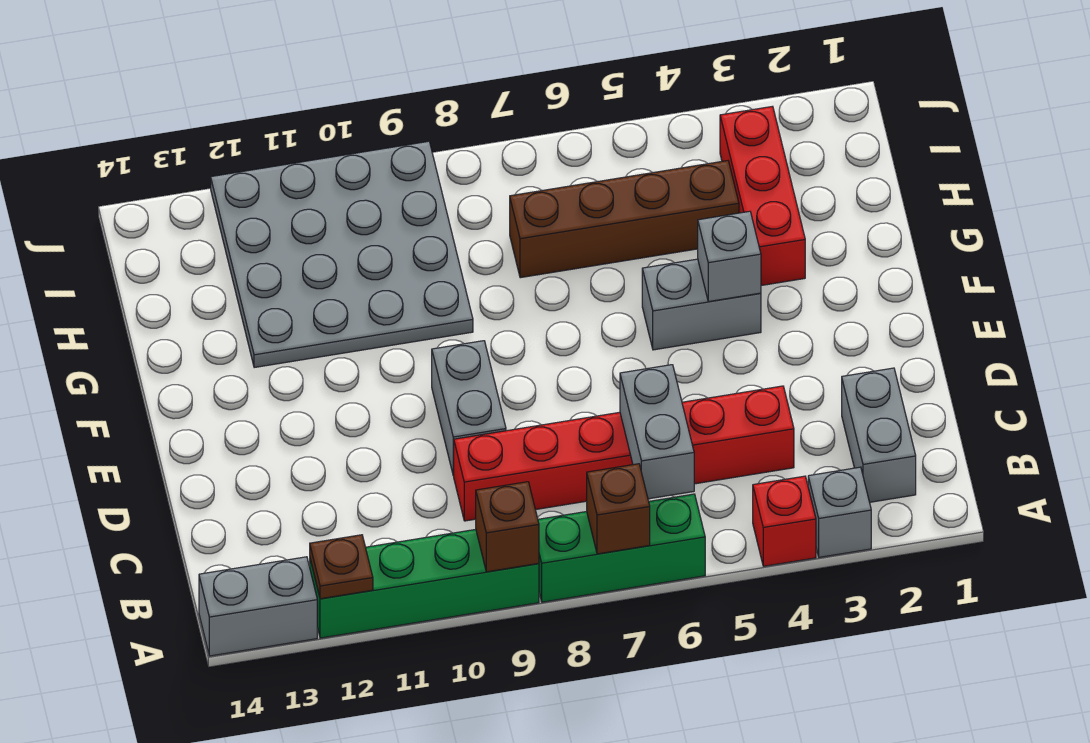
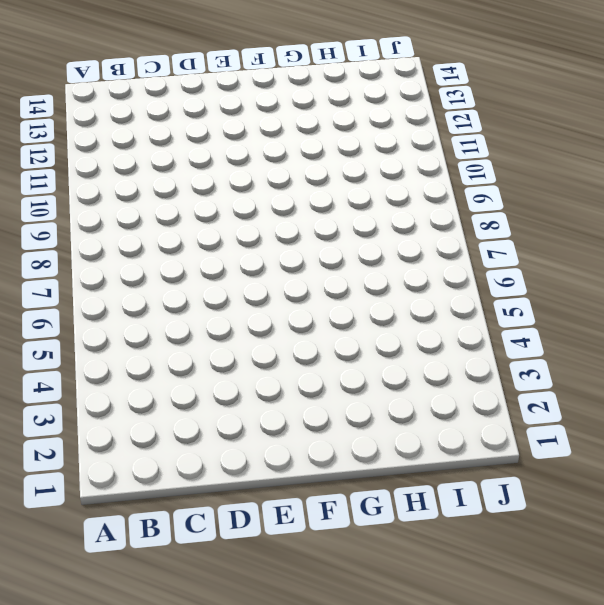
none -> grey 1x1 brick [808,467,871,557]
none -> red 1x1 brick [753,476,816,566]
none -> green 1x3 brick [538,494,705,602]

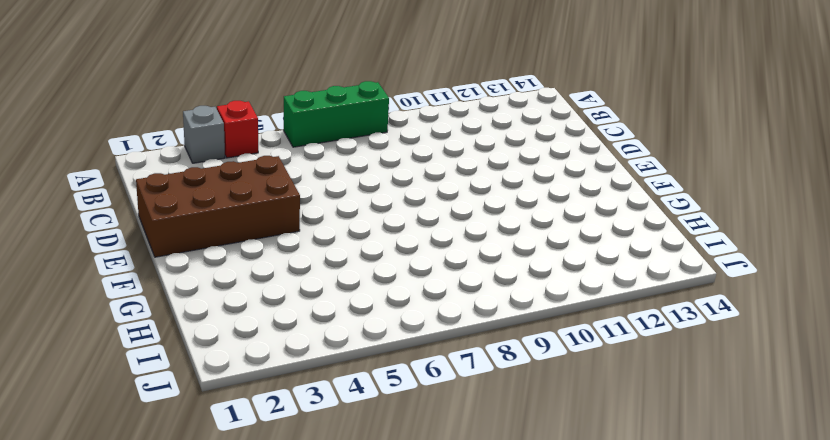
brown 2x4 brick [136,156,300,257] -> none
none -> green 1x4 brick [310,529,539,638]
none -> grey 1x2 brick [199,557,317,656]
none -> grey 1x2 brick [842,368,916,502]

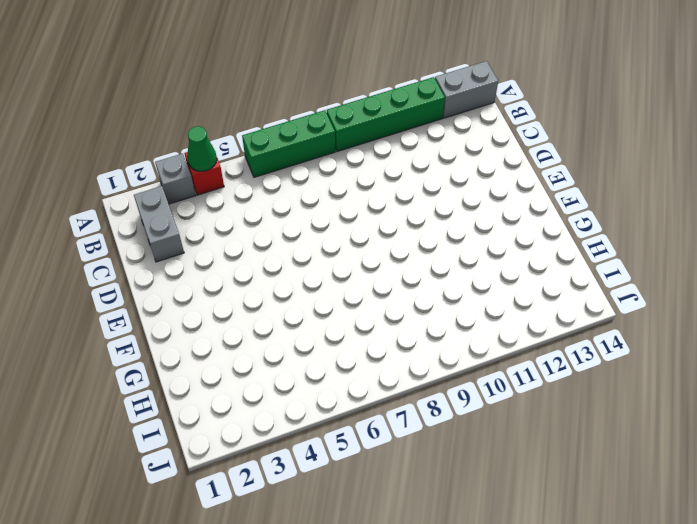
green 1x1 cone [187,126,217,171] -> none
none -> red 1x6 brick [454,386,794,521]
none -> grey 1x2 brick [432,341,506,476]
none -> grey 1x2 brick [642,259,761,350]

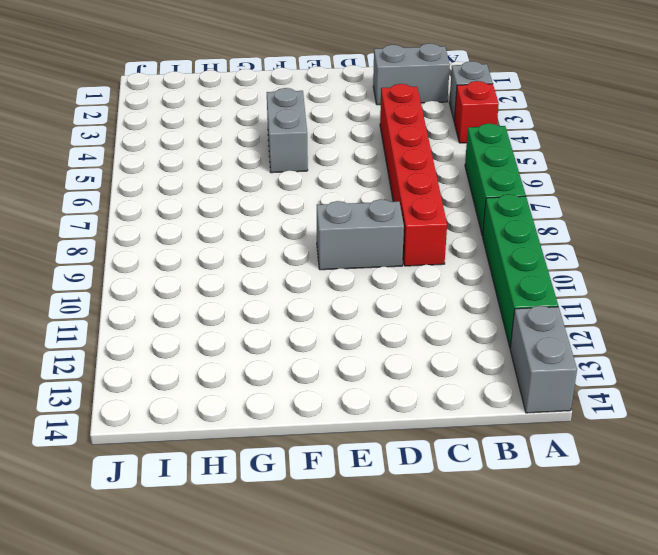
none -> red 1x3 brick [720,106,805,286]
none -> grey 4x4 plate [211,141,473,368]
none -> brown 1x4 brick [510,161,739,278]

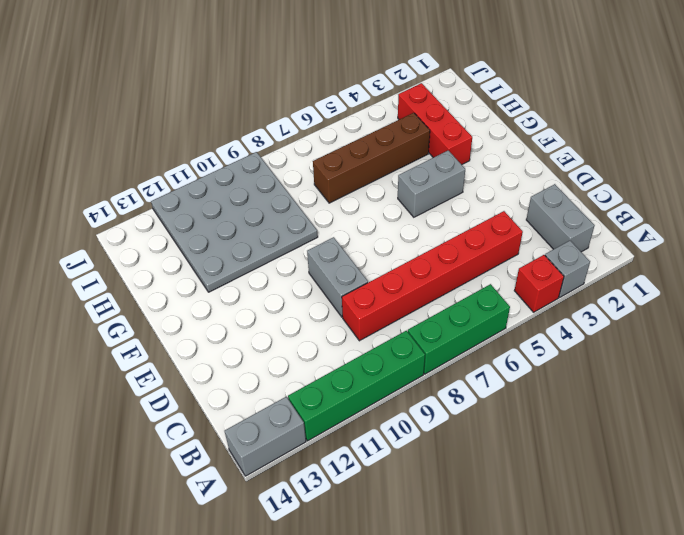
none -> brown 1x1 brick [587,464,650,554]
none -> brown 1x1 brick [476,482,539,572]
none -> brown 1x1 plate [310,535,373,599]

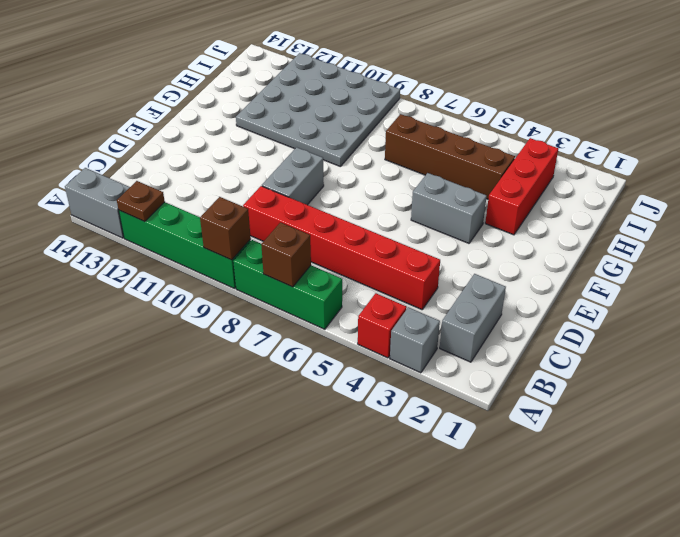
none -> grey 1x2 brick [620,365,694,499]
none -> grey 1x1 brick [698,211,761,302]

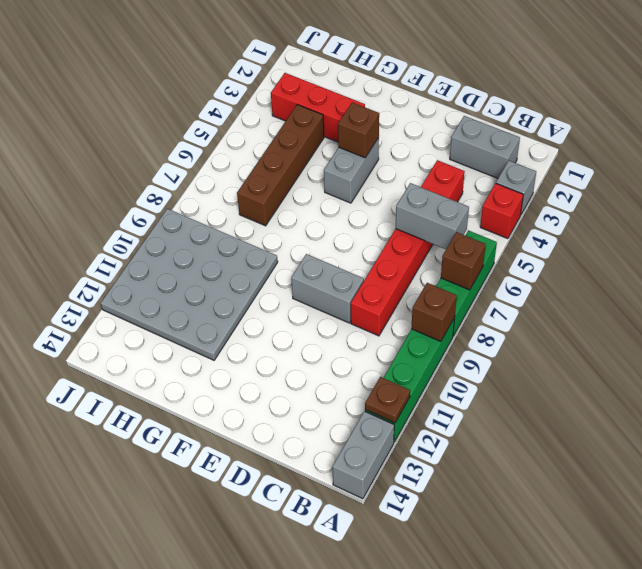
brown 1x1 brick [338,102,379,158] -> grey 1x1 brick [698,211,761,302]

